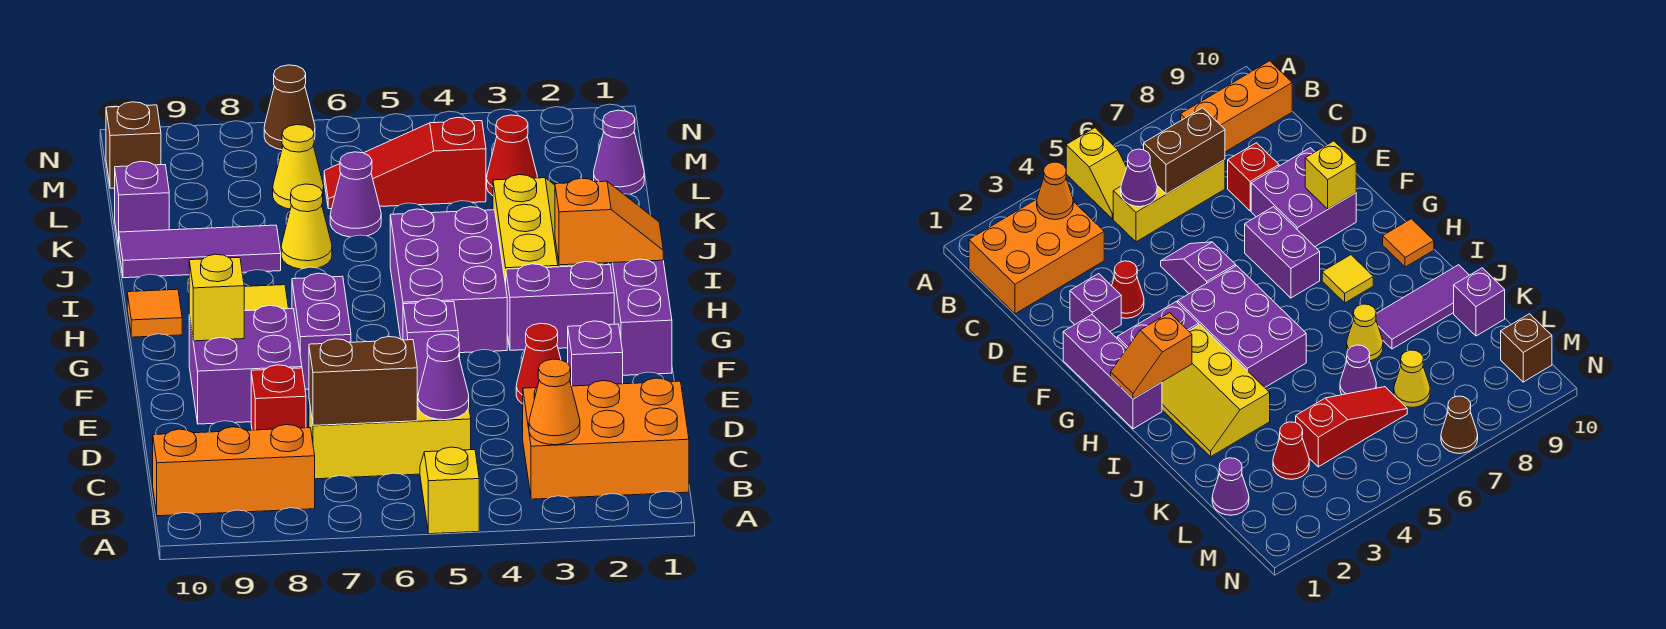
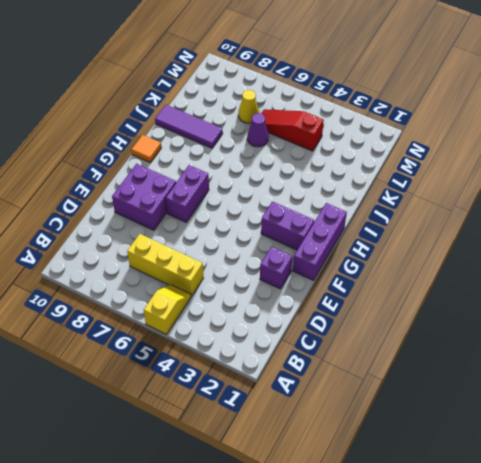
none -> orange 2x3 brick [523,378,689,499]
none -> orange 1x3 brick [153,425,315,516]
none -> red 1x1 brick [251,365,306,430]
none -> red 1x1 cone [516,323,561,404]

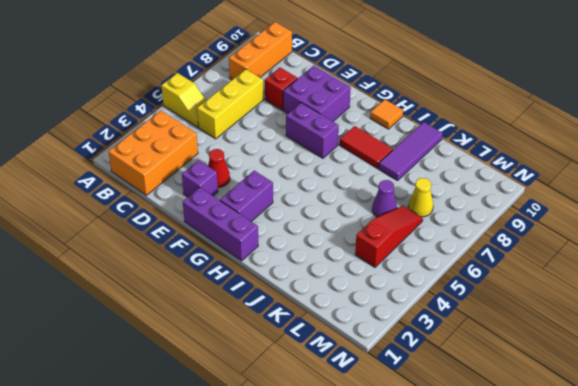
red 1x2 tile [340,126,393,168] -> yellow 1x1 tile [244,285,289,311]
none -> purple 1x2 slope [403,298,460,393]
none -> purple 2x3 brick [390,207,507,353]
none -> yellow 2x3 slope [493,175,604,285]
none -> yellow 1x1 cone [281,184,332,269]

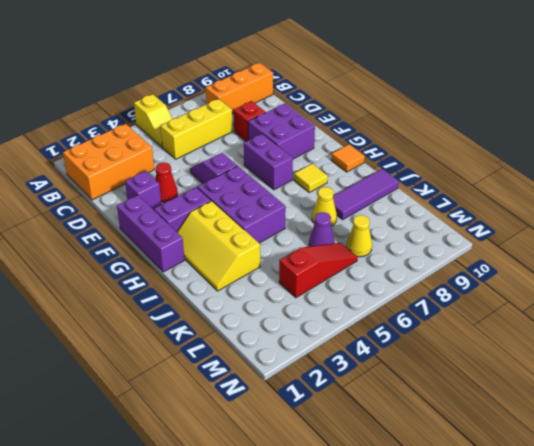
none -> purple 1x1 brick [115,161,169,247]
none -> purple 1x1 cone [594,110,644,194]
none -> red 1x1 cone [487,115,537,196]
none -> brown 1x1 brick [106,102,161,188]

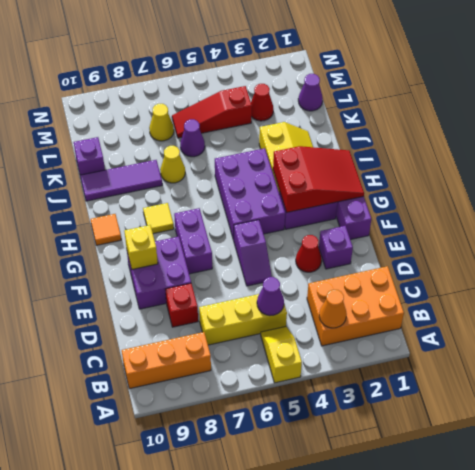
red 2x3 slope [273,146,364,212] -> orange 1x2 slope [555,178,663,265]
none -> brown 1x1 brick [106,102,161,188]
none -> brown 1x1 cone [264,65,315,150]
none -> brown 1x2 brick [309,337,417,425]

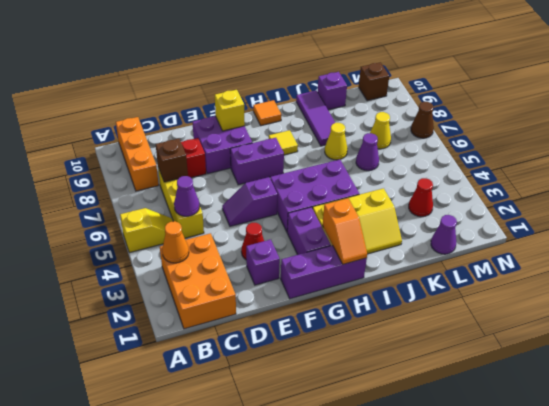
brown 1x1 brick [156,139,188,182] -> brown 1x2 brick [309,337,417,425]
none -> red 1x3 slope [324,117,486,209]

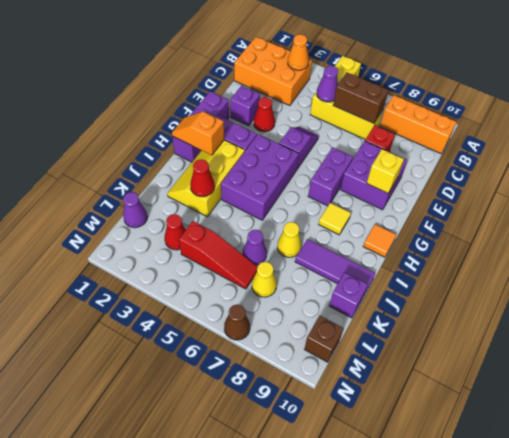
red 1x1 cone [190,159,215,197] -> none

